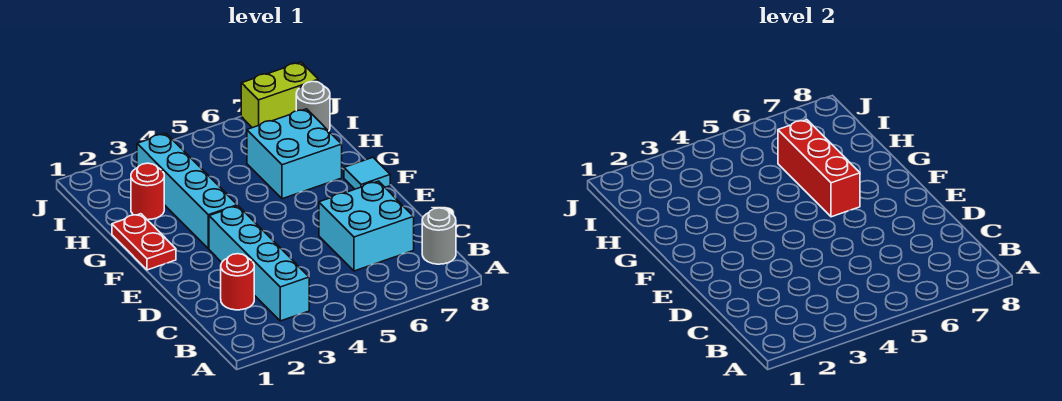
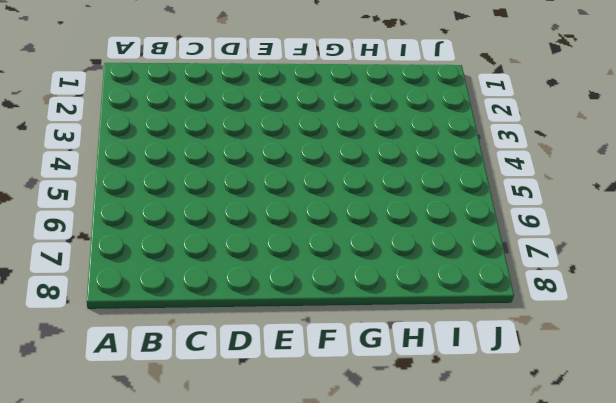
none -> cyan 1x4 brick [209,206,309,321]
none -> grey 1x1 round brick [422,208,456,264]
none -> red 1x1 round brick [221,254,254,310]

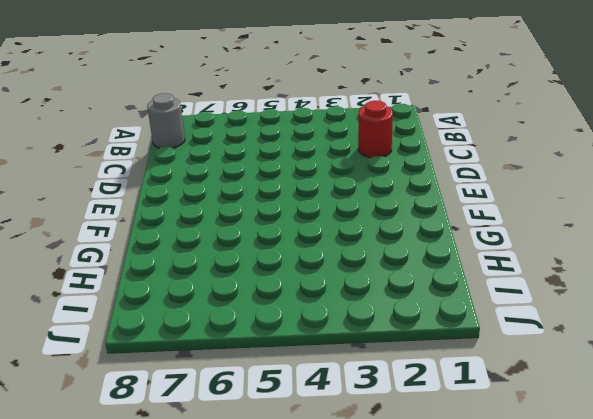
none -> cyan 1x4 brick [209,206,309,321]
none -> cyan 2x2 brick [319,181,414,271]
none -> red 1x2 plate [112,214,176,270]

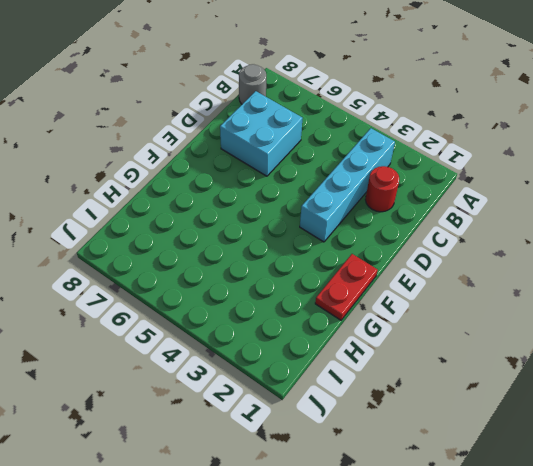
none -> cyan 1x4 brick [137,134,237,249]
none -> cyan 1x1 tile [344,157,390,189]
none -> cyan 2x2 brick [247,109,342,199]

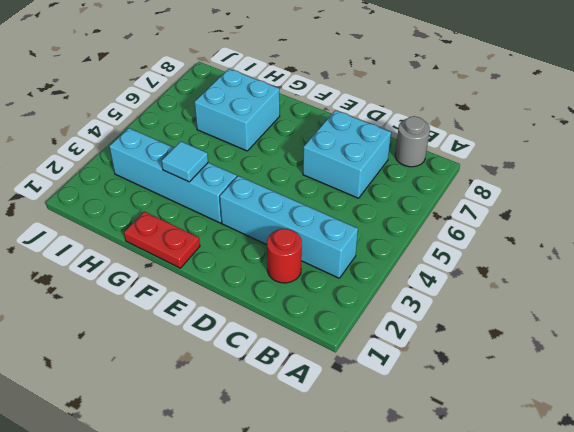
cyan 1x1 tile [162,142,208,182] -> cyan 1x1 tile moved to [344,157,390,189]
none -> red 1x1 round brick [131,163,164,220]
none -> grey 1x1 round brick [296,81,330,131]
none -> lime 1x2 brick [241,62,318,128]

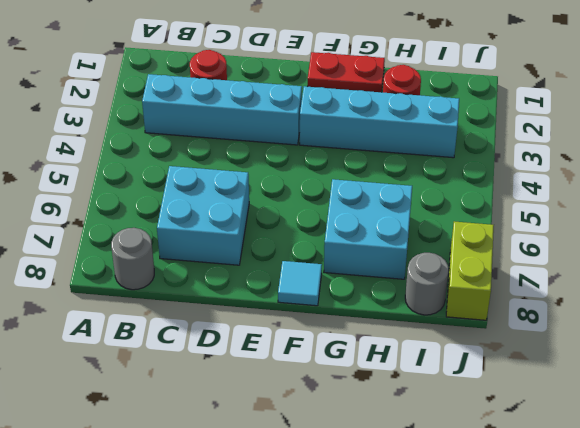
none -> red 1x3 brick [778,120,860,217]

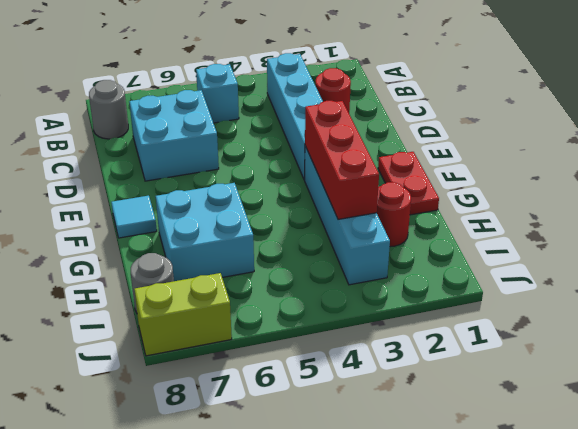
cyan 1x1 brick [196,64,239,123] -> none
red 1x3 brick [305,101,379,219] -> red 1x3 brick moved to [778,120,860,217]

